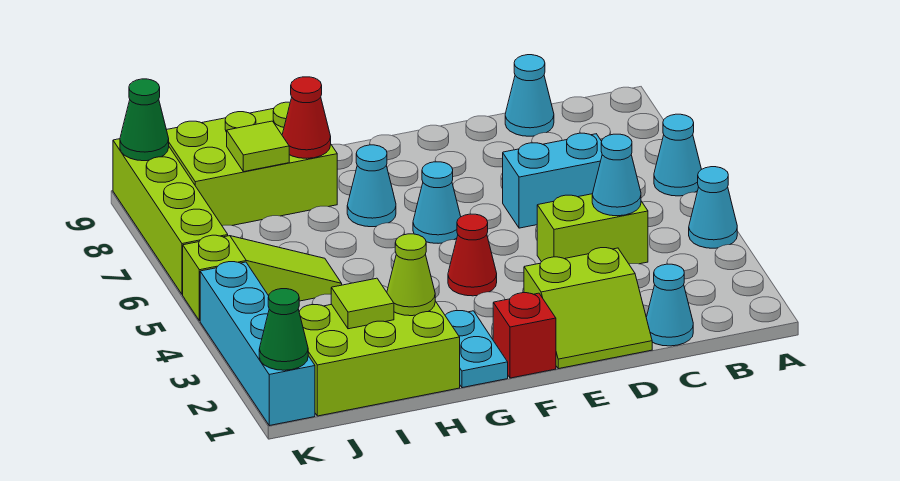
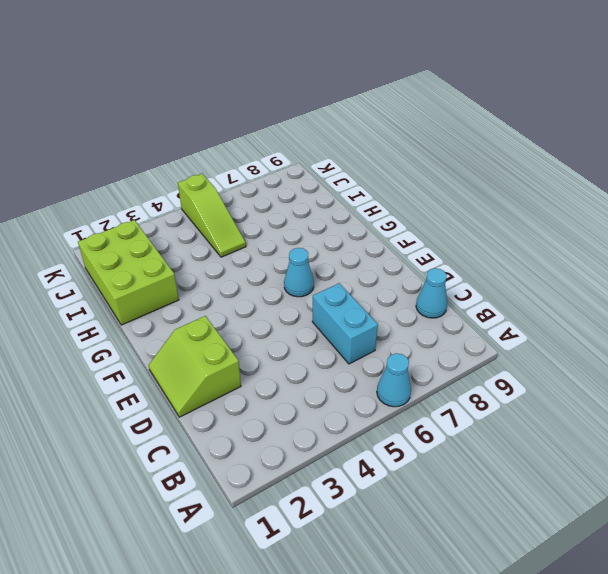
none -> cyan 1x1 cone [689,167,737,248]
none -> cyan 1x1 cone [646,264,693,346]
none -> lime 1x2 brick [537,194,648,264]

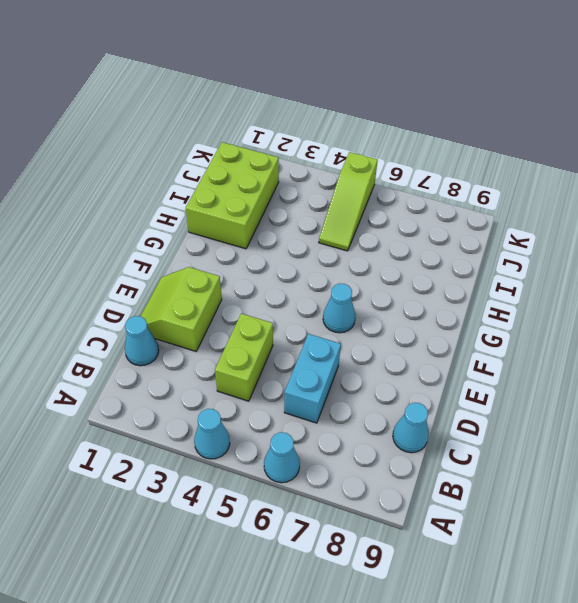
none -> red 1x1 brick [493,293,556,378]
none -> red 1x1 cone [448,214,497,296]
none -> cyan 1x2 plate [445,311,508,388]

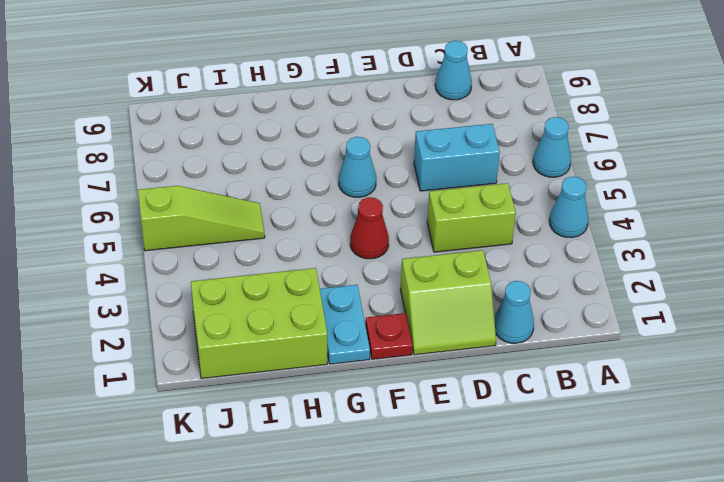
red 1x1 plate [366,313,412,359] -> red 1x1 brick [493,293,556,378]
none -> cyan 1x1 cone [347,145,396,227]
none -> lime 2x3 brick [167,102,337,226]
none -> cyan 1x4 brick [200,262,315,426]

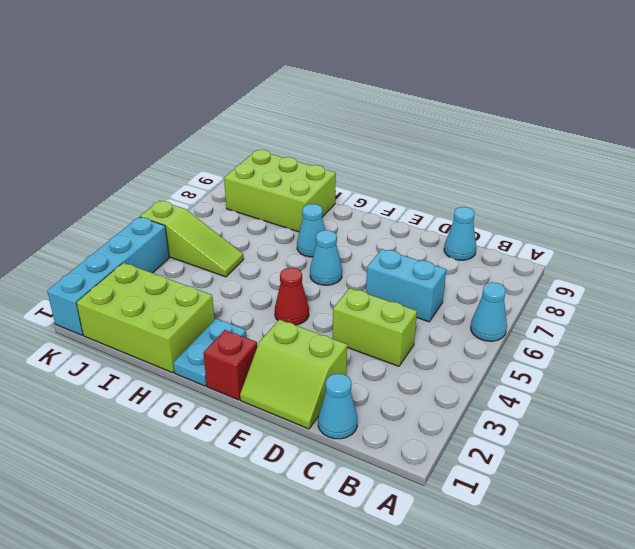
none -> cyan 1x1 cone [689,167,737,248]
none -> lime 1x4 brick [113,139,228,295]
none -> cyan 1x1 cone [592,134,641,216]

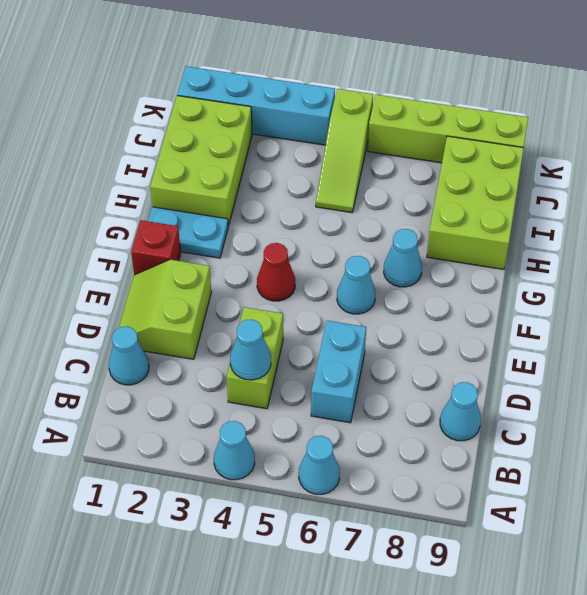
none -> lime 1x1 cone [387,234,435,316]
none -> red 1x1 cone [282,77,331,158]
none -> lime 1x1 tile [331,278,394,329]

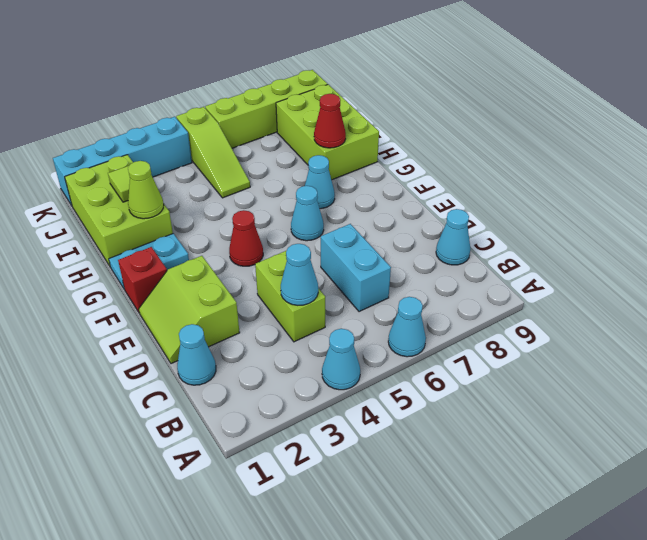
none -> lime 1x1 tile [227,121,289,172]
none -> green 1x1 cone [259,289,308,370]
none -> green 1x1 cone [120,79,169,161]

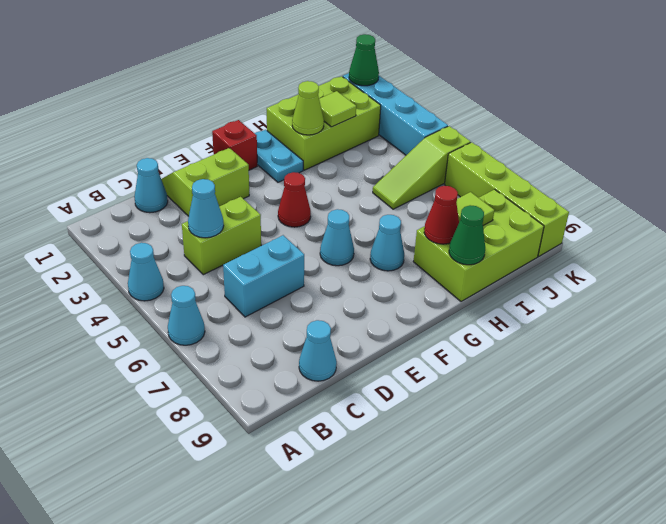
green 1x1 cone [449,205,485,265] -> green 1x1 cone moved to [120,79,169,161]

